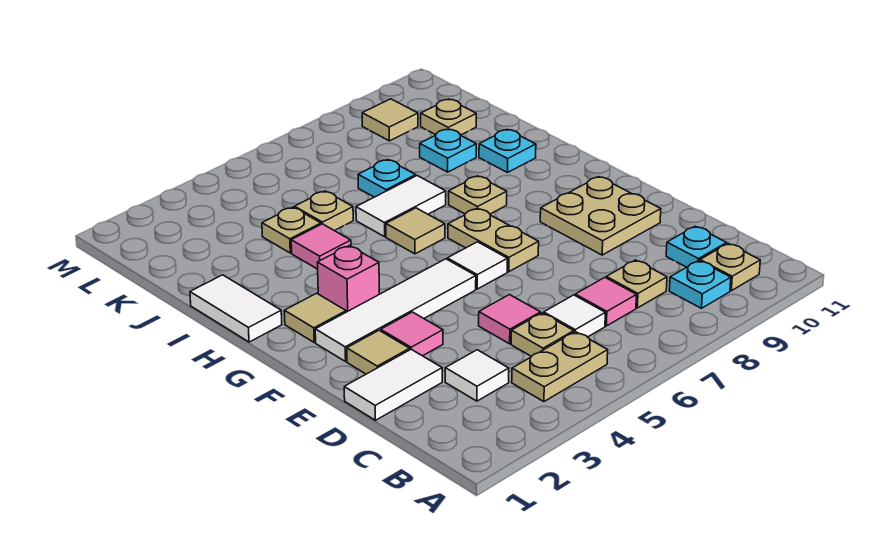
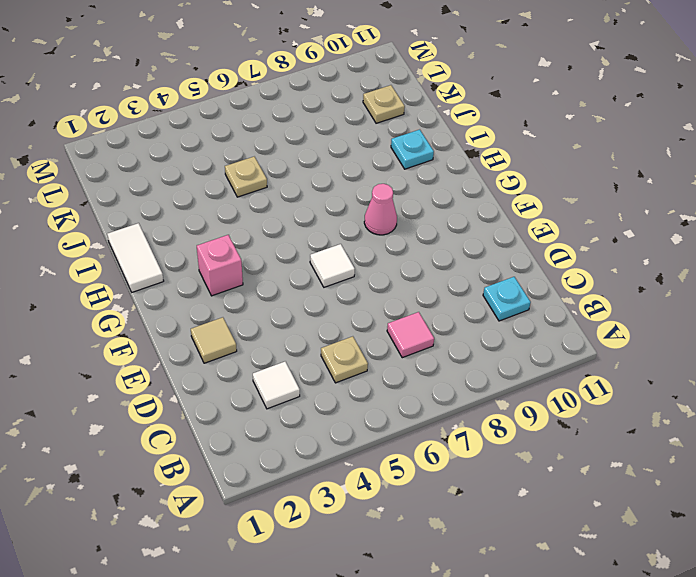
pink 1x1 cone [364,184,397,235] -> none
none -> tan 1x2 plate [512,332,608,402]
none -> cyan 1x1 plate [669,260,731,308]
none -> tan 1x1 plate [700,243,760,291]
none -> white 1x1 tile [544,295,605,337]

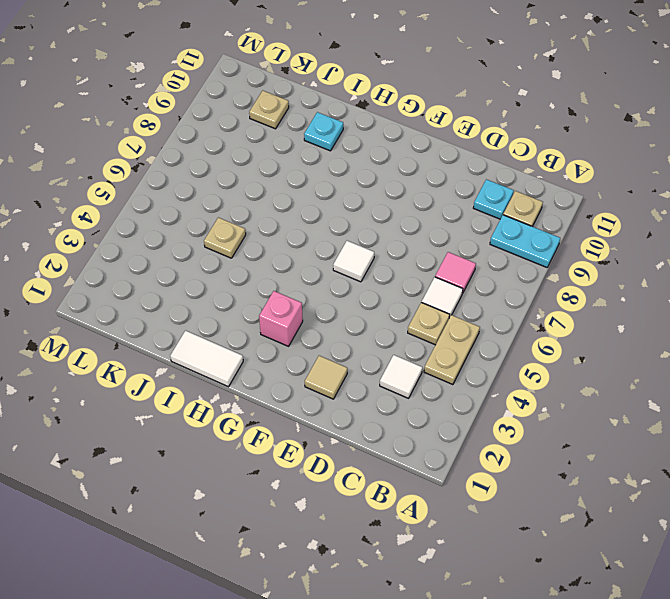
cyan 1x2 plate [490,215,560,267] -> cyan 1x1 plate [669,260,731,308]
none -> tan 1x1 plate [606,260,667,308]
none -> white 1x2 tile [344,349,442,420]
none -> pink 1x1 tile [479,295,541,344]
none -> pink 1x1 tile [381,312,443,356]

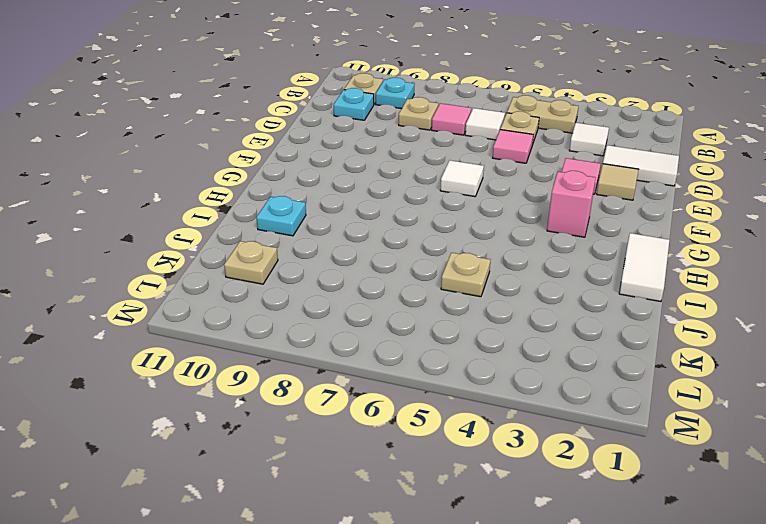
none -> tan 2x2 plate [540,177,661,255]
none -> white 1x4 tile [315,259,476,361]
none -> tan 1x2 plate [448,208,539,272]
none -> tan 1x1 tile [284,293,346,342]

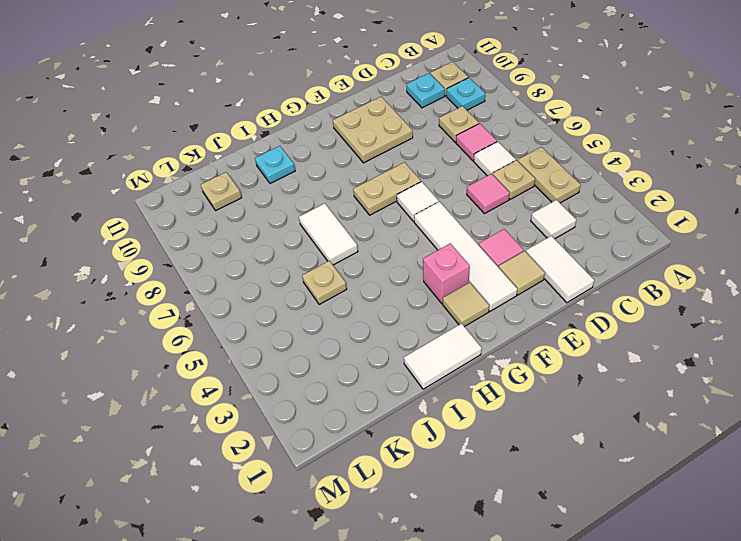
none -> tan 1x1 tile [386,208,445,254]
none -> tan 1x1 plate [449,176,507,214]
none -> pink 1x1 tile [291,224,351,269]
none -> tan 1x1 plate [262,207,321,253]

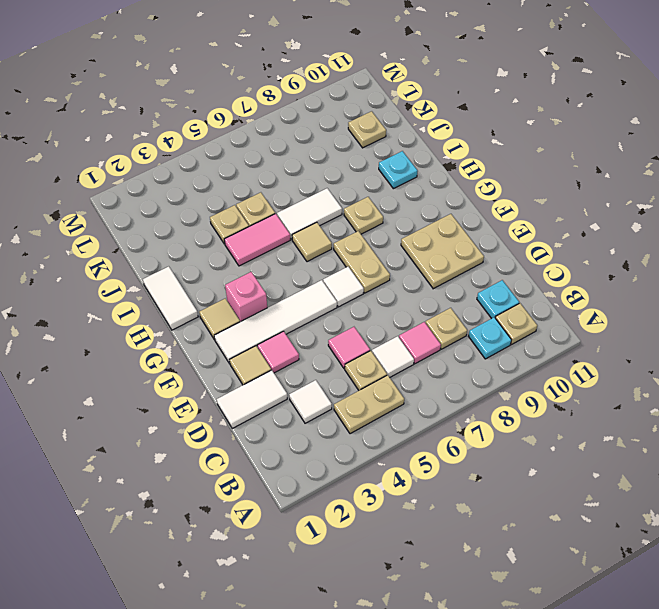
pink 1x2 tile [224,214,290,266] -> pink 1x1 tile [291,224,351,269]
none -> cyan 1x1 plate [358,160,416,197]
none -> cyan 1x1 plate [420,129,476,172]
none -> tan 1x1 tile [362,99,418,141]

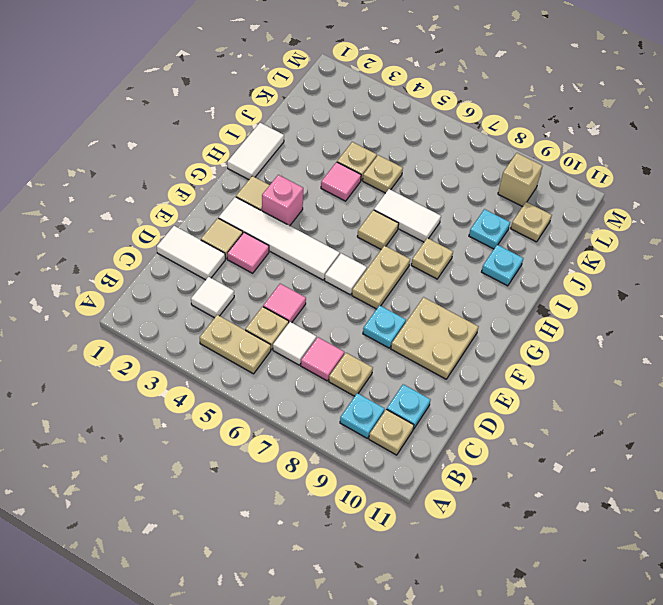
cyan 1x1 plate [363,305,406,348] -> cyan 1x1 plate moved to [358,160,416,197]
tan 1x1 brick [498,153,542,207] -> tan 1x1 tile [362,99,418,141]

